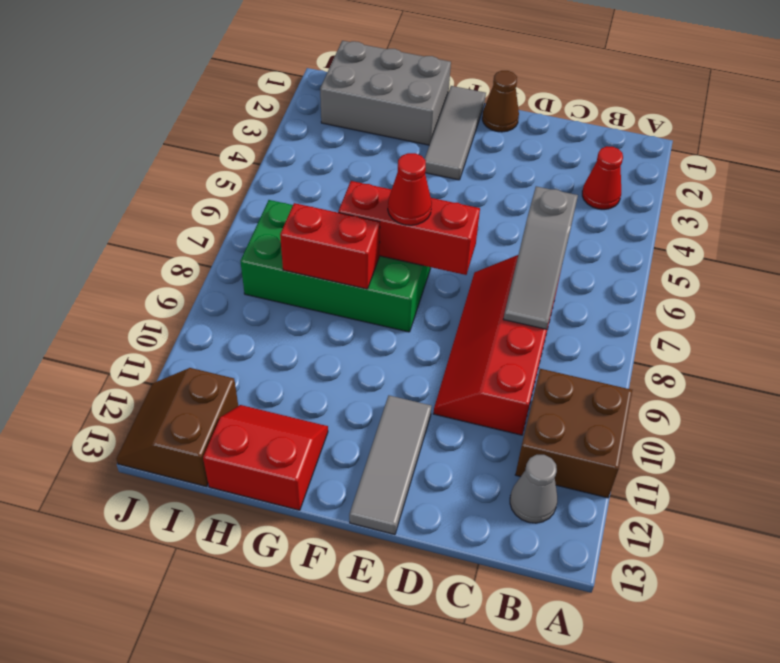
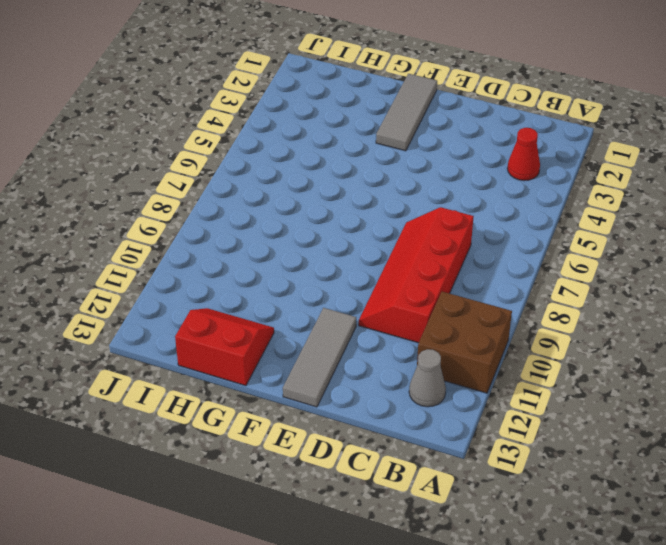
none -> brown 1x1 cone [482,71,519,132]
none -> green 2x4 brick [240,200,431,332]
none -> grey 2x3 brick [320,41,451,145]

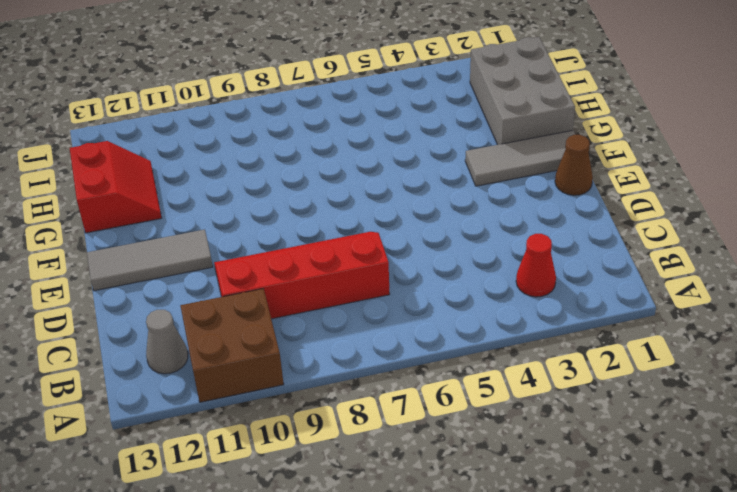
none -> green 2x4 brick [240,200,431,332]
none -> brown 2x2 slope [117,368,238,487]
none -> grey 1x3 slope [504,186,578,329]

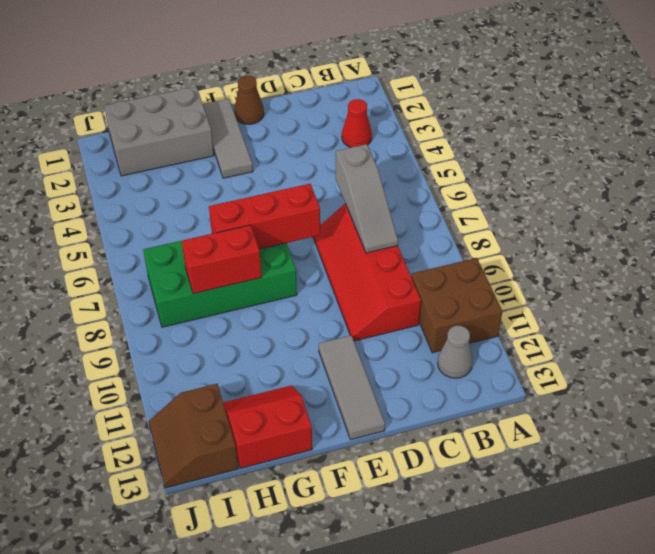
none -> red 1x1 cone [388,153,432,225]

